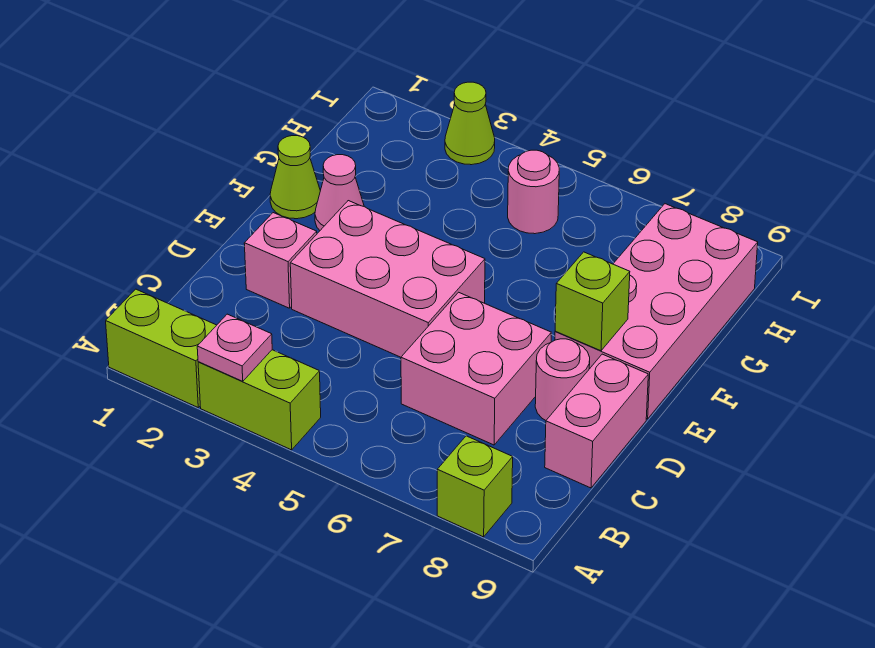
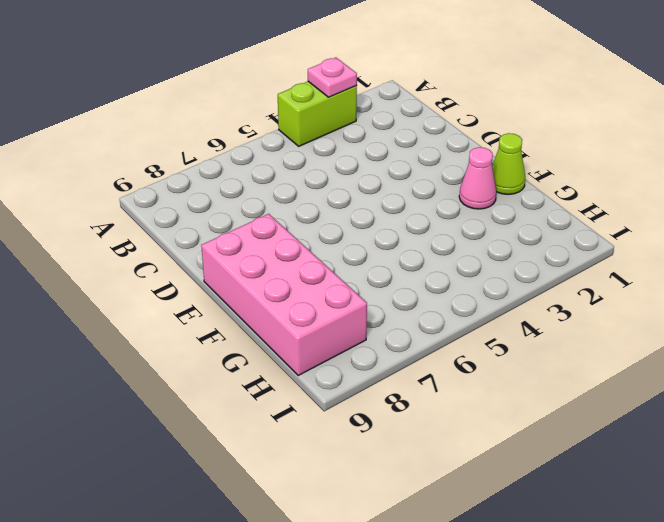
none -> lime 1x2 brick [106,289,216,407]
none -> lime 1x1 brick [437,436,513,537]
none -> pink 2x2 brick [401,292,551,445]

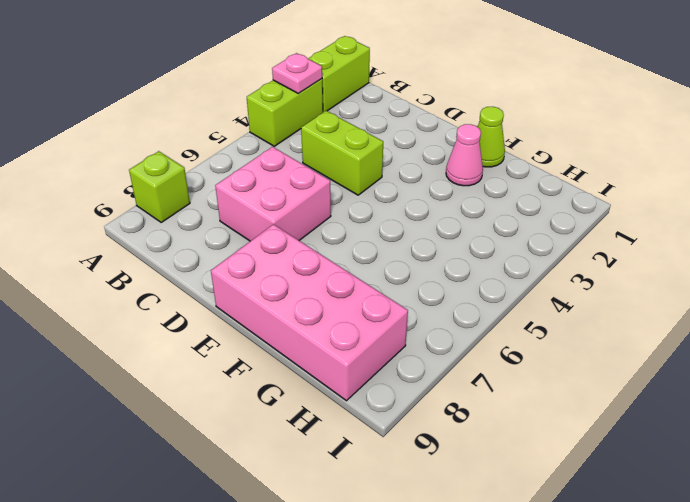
lime 1x2 brick [301,111,383,195] -> pink 2x3 brick [290,201,485,357]
none -> pink 1x2 brick [545,354,648,488]
none -> pink 1x1 brick [244,213,317,308]
none -> pink 1x1 round brick [535,339,590,420]

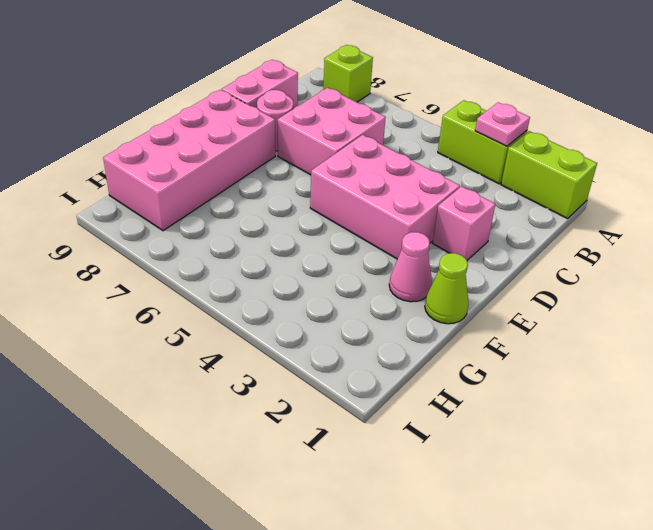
none -> pink 1x1 round brick [508,150,559,234]
none -> lime 1x1 cone [445,82,495,165]
none -> lime 1x1 brick [555,252,630,351]

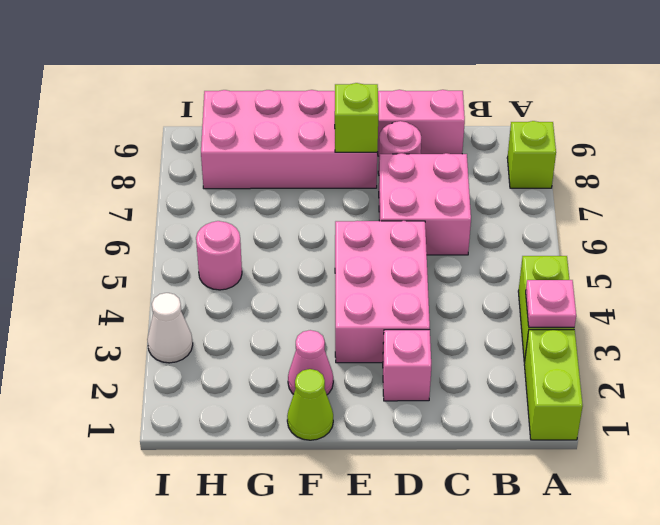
white 1x1 cone [147,293,193,363] -> lime 1x1 cone [445,82,495,165]

